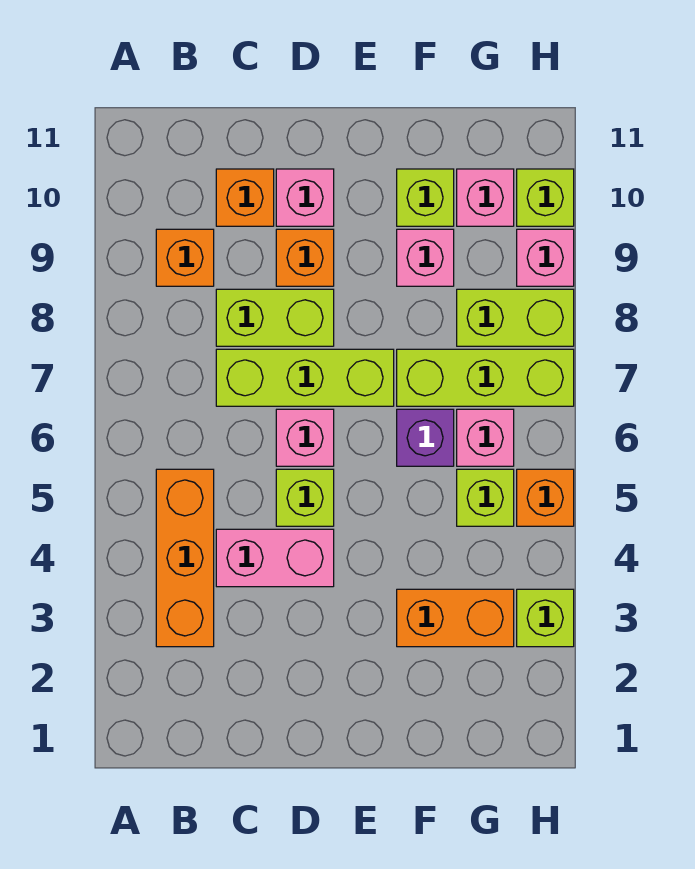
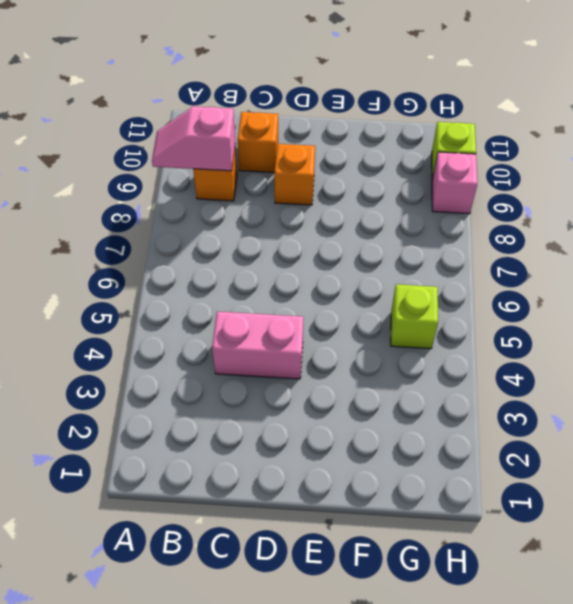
pink 1x2 slope [152,106,235,171] -> none
none -> orange 1x3 brick [156,469,214,647]
none -> lime 1x3 brick [216,349,394,406]
none -> lime 1x2 brick [216,289,334,346]

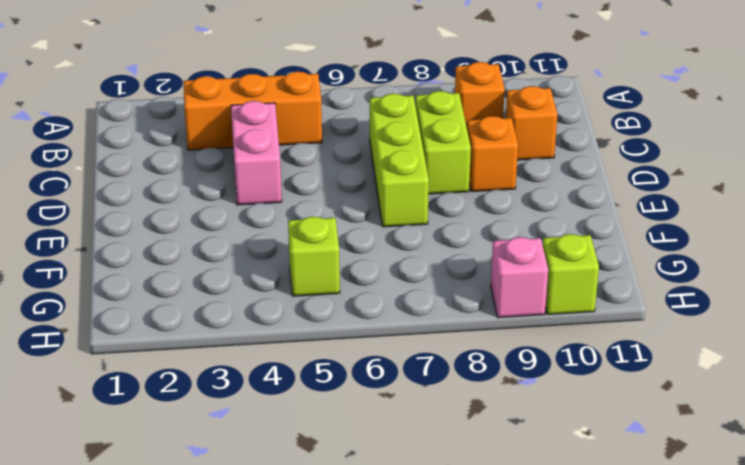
none -> lime 1x1 brick [276,469,334,526]
none -> pink 1x1 brick [276,409,334,466]
none -> pink 1x1 brick [276,169,334,226]

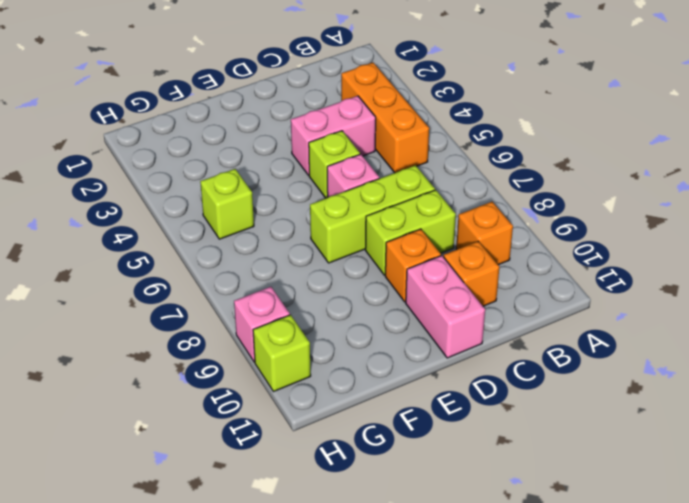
pink 1x2 brick [406,256,485,358] -> pink 1x1 brick [276,169,334,226]
none -> orange 1x2 brick [397,589,514,647]
none -> purple 1x1 brick [397,409,454,466]
none -> lime 1x3 brick [397,349,574,406]

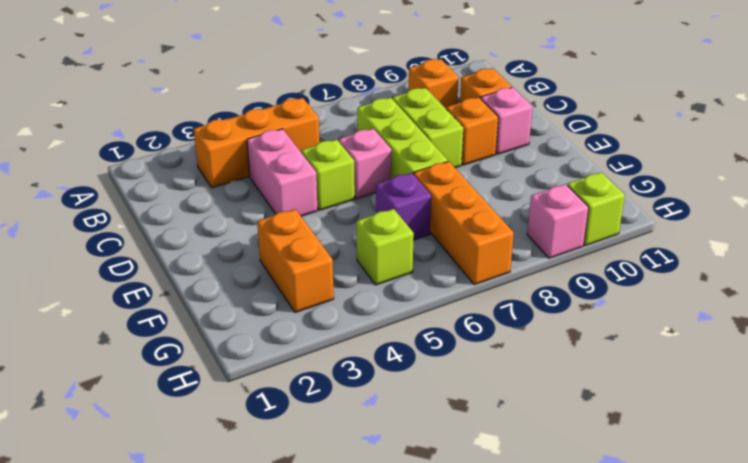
orange 1x3 brick [414,161,514,285] -> lime 1x3 brick [397,349,574,406]
none -> pink 1x1 brick [397,229,454,286]
none -> lime 1x1 brick [397,169,454,226]
none -> pink 1x1 brick [457,409,514,466]

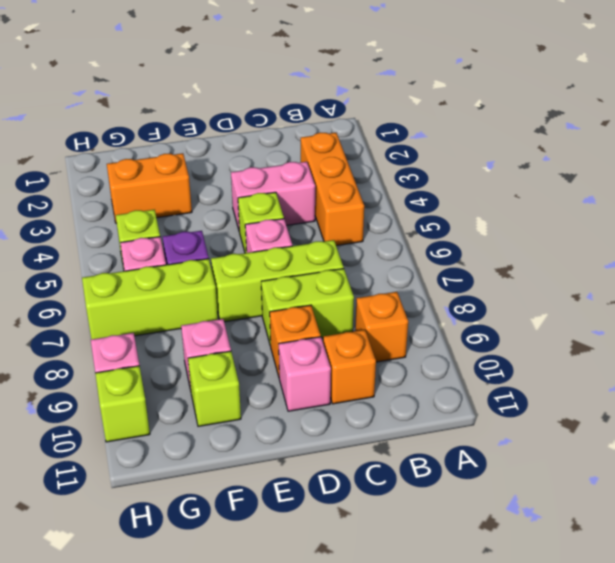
none -> lime 1x2 brick [457,289,574,346]
none -> pink 1x1 brick [457,169,514,226]
none -> lime 1x1 brick [517,589,574,647]

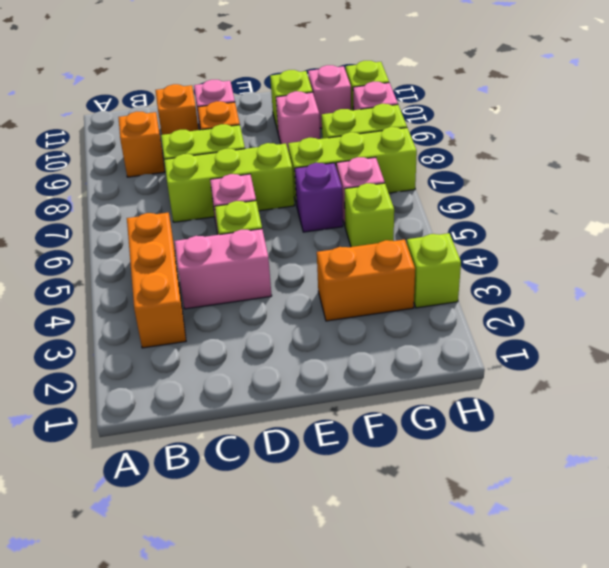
none -> orange 1x1 brick [517,469,574,526]

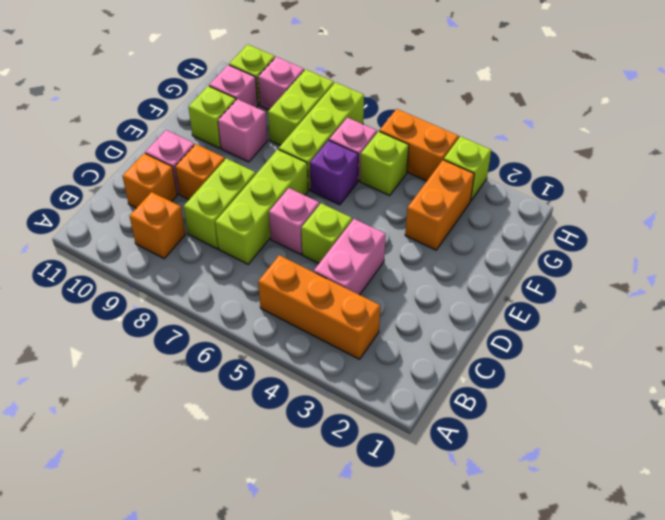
orange 1x2 brick [379,109,459,181] -> orange 1x1 brick [517,469,574,526]

